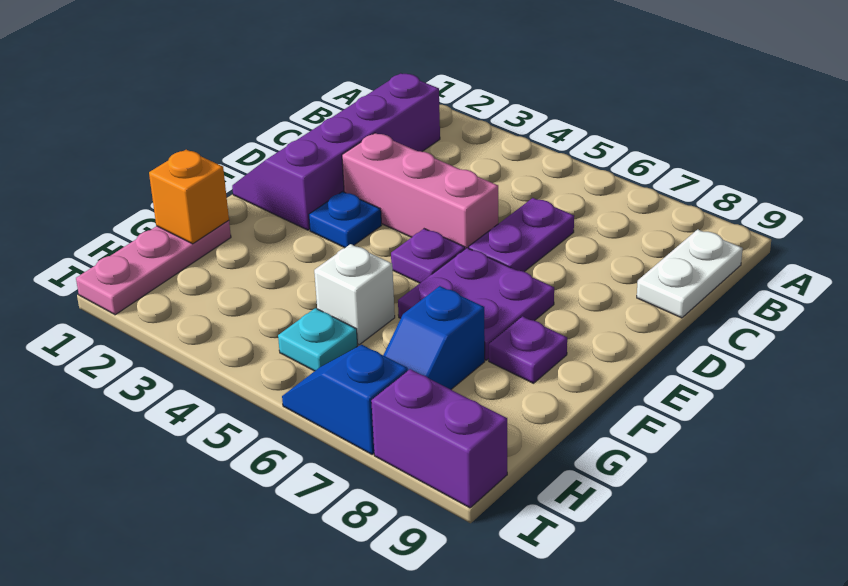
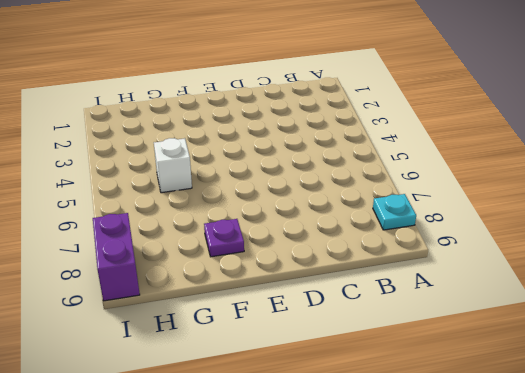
cyan 1x1 plate [373,194,416,230] -> cyan 1x1 plate moved to [278,308,358,371]
none -> purple 2x4 slope [232,73,440,230]
none -> white 1x2 plate [637,229,743,318]
none -> purple 1x2 plate [469,198,574,272]

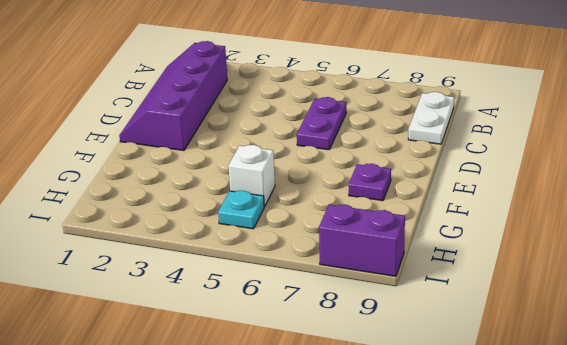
none -> pink 1x3 brick [342,133,498,249]
none -> blue 1x1 plate [309,192,382,248]
none -> purple 1x1 plate [391,229,465,283]

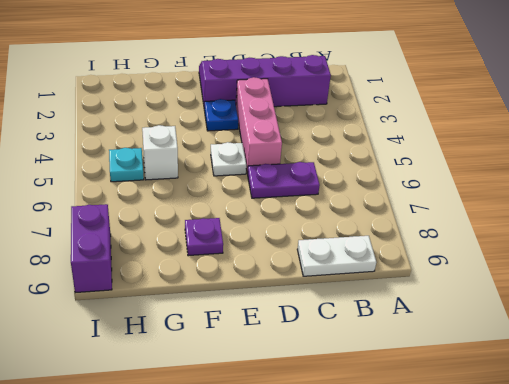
white 1x1 plate [211,142,246,176] -> purple 1x1 plate [391,229,465,283]
none -> purple 2x2 plate [398,248,554,360]
none -> pink 1x3 plate [76,220,231,315]
none -> blue 1x2 slope [383,286,485,389]

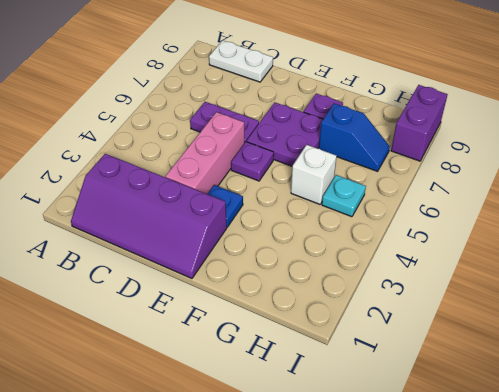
none -> pink 1x3 plate [76,220,231,315]
none -> blue 1x2 slope [282,345,408,454]
none -> orange 1x1 brick [149,150,229,244]

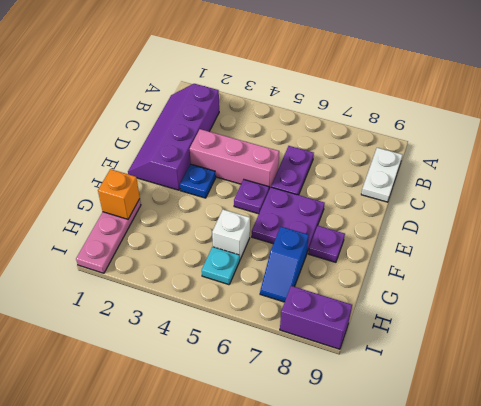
none -> blue 1x2 slope [282,345,408,454]

